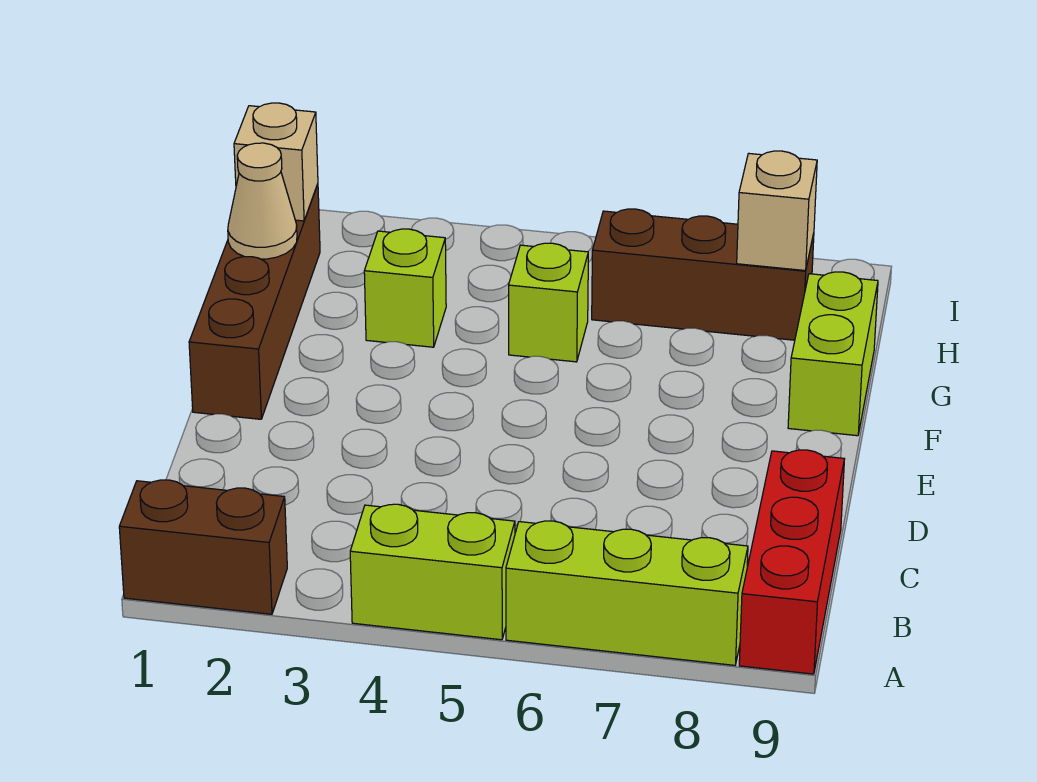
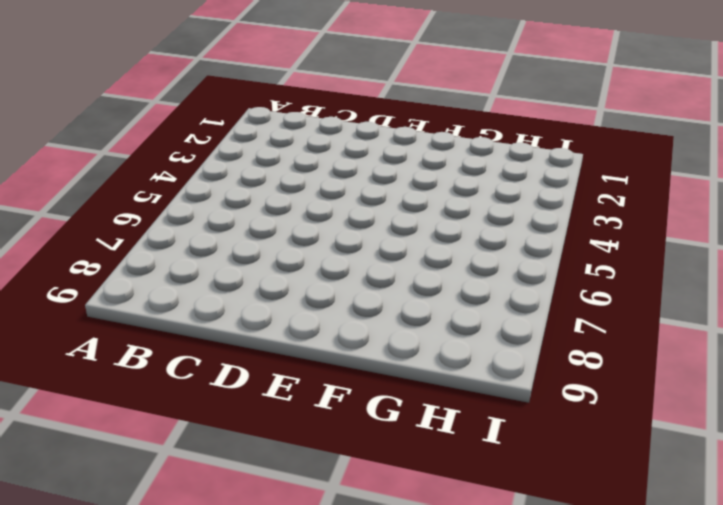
none -> brown 1x2 brick [119,480,287,614]
none -> lime 1x2 brick [350,504,515,640]
none -> lime 1x3 brick [506,521,748,665]

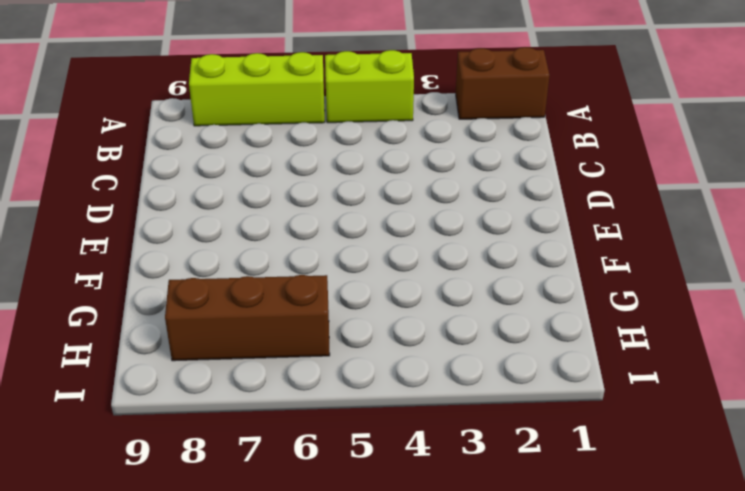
none -> red 1x3 brick [739,450,844,674]
none -> brown 1x4 brick [189,184,320,419]
none -> lime 1x2 brick [788,272,878,436]

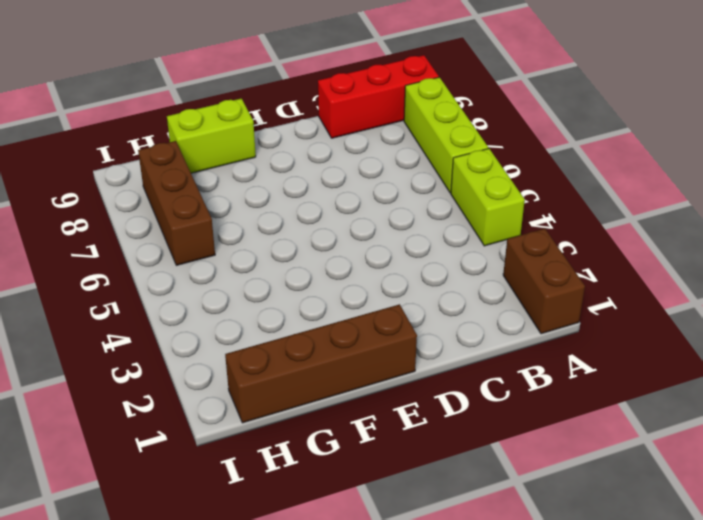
none -> lime 1x1 brick [364,229,446,347]
none -> lime 1x1 brick [509,243,588,362]
none -> tan 1x1 cone [228,143,297,259]

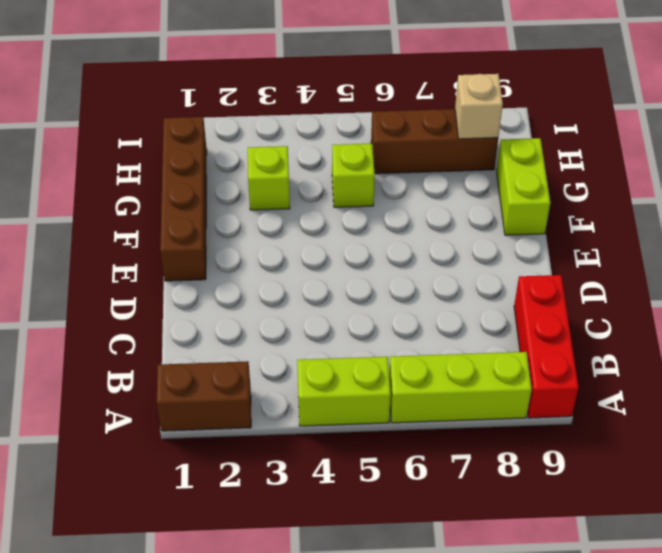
none -> tan 1x1 cone [228,143,297,259]
none -> tan 1x1 brick [234,103,318,221]

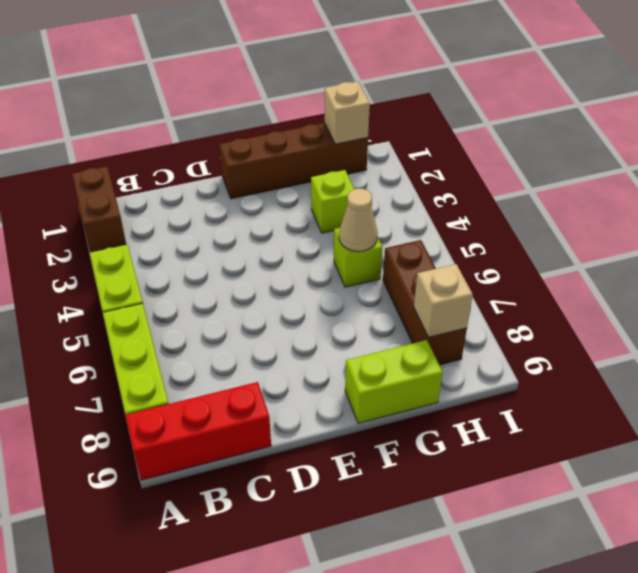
tan 1x1 cone [339,189,378,252] -> tan 1x1 cone moved to [228,143,297,259]

